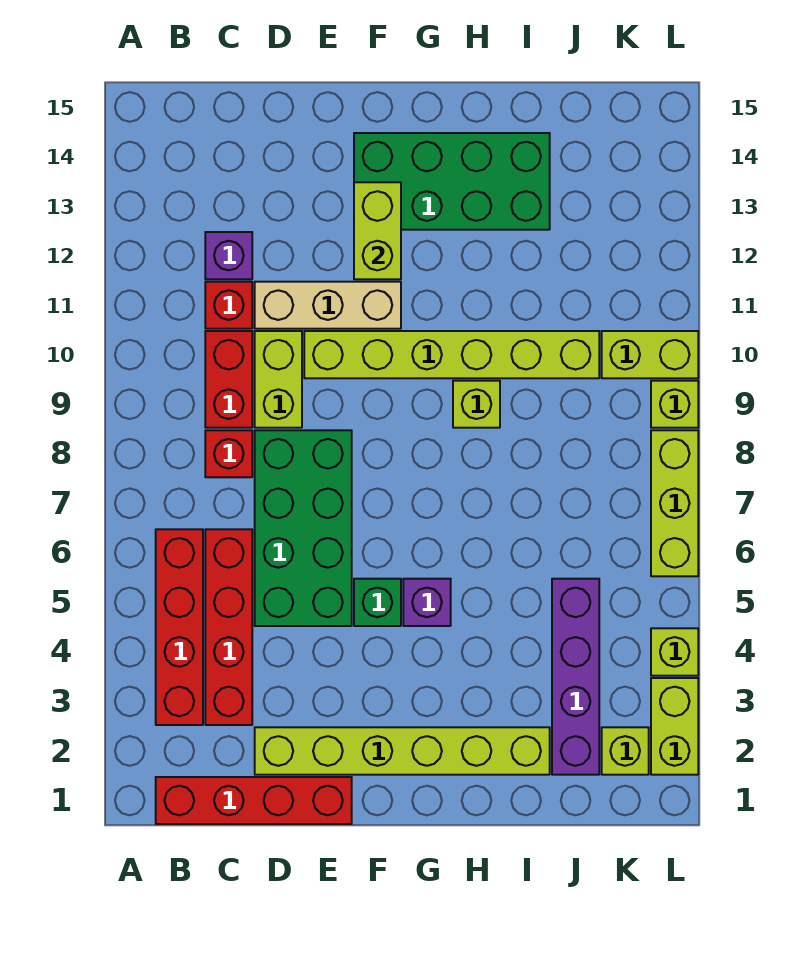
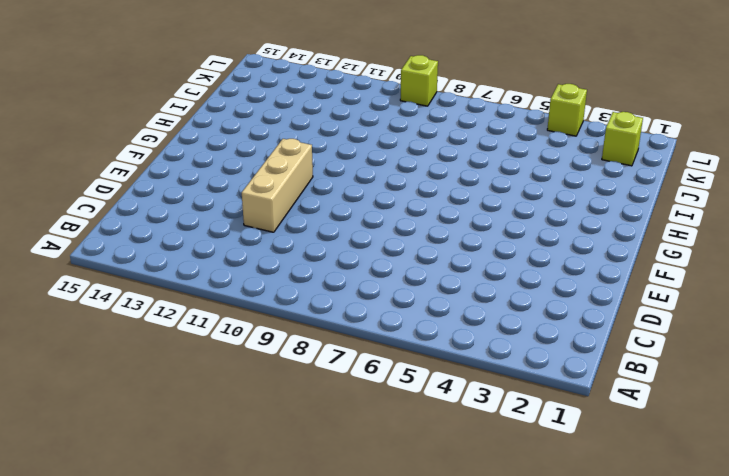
none -> red 1x4 brick [156,777,352,824]
none -> red 1x4 brick [156,529,203,725]
none -> red 1x4 brick [205,529,252,725]

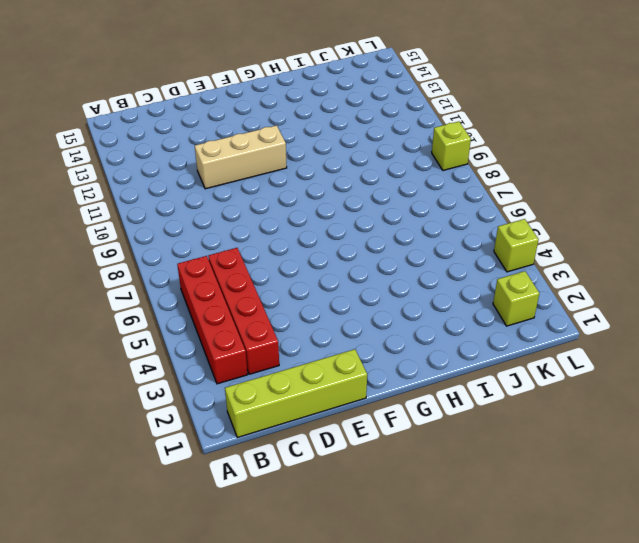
lime 1x4 brick [225,349,367,438] -> red 1x4 brick [156,777,352,824]
none -> red 1x1 brick [205,430,252,477]
none -> red 1x2 brick [205,331,252,428]
none -> red 1x1 brick [205,282,252,329]

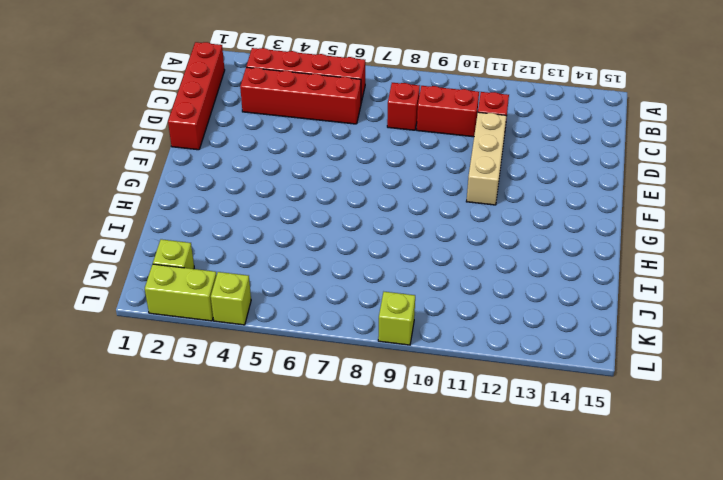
none -> purple 1x1 brick [205,232,252,279]
none -> lime 1x6 brick [255,727,550,775]
none -> green 2x4 brick [255,430,352,626]

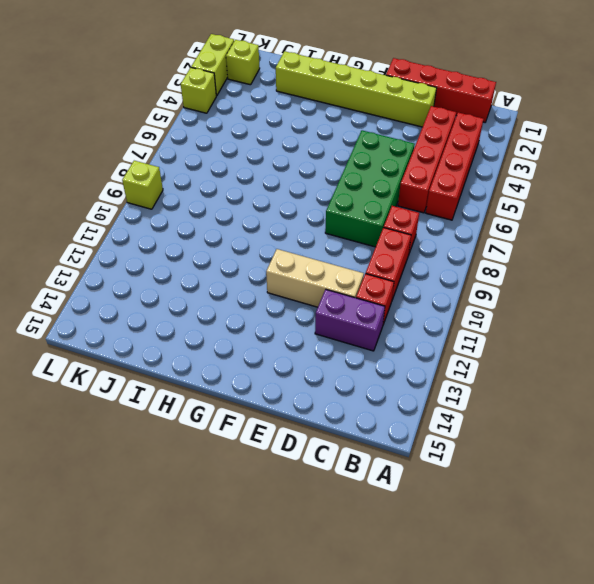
purple 1x2 brick [315,289,385,351] -> purple 1x1 brick [205,232,252,279]
none -> lime 1x2 brick [255,331,302,428]
none -> lime 1x6 brick [304,331,599,378]
none -> green 1x1 brick [354,579,401,626]

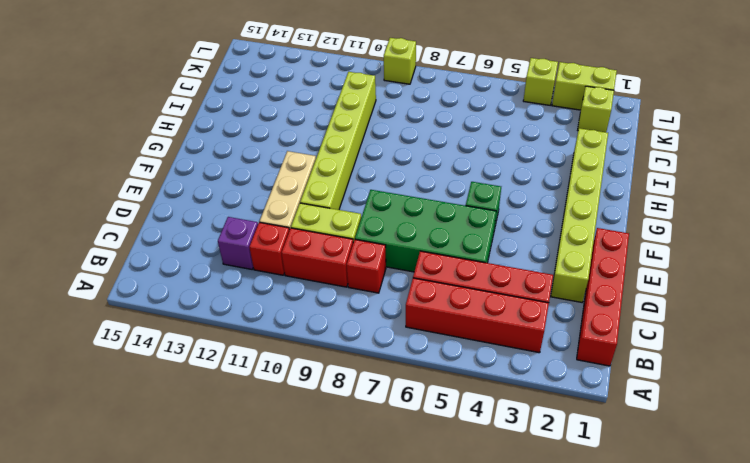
none -> green 2x4 brick [354,133,550,230]
none -> purple 1x1 brick [403,579,451,626]
none -> lime 1x1 brick [453,381,500,428]

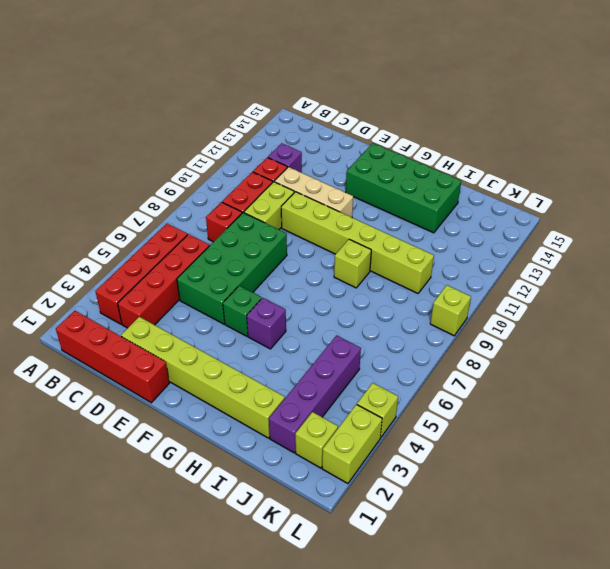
none -> lime 1x2 brick [602,331,698,378]
none -> lime 1x3 brick [651,430,698,576]
none -> lime 1x2 brick [354,182,401,279]

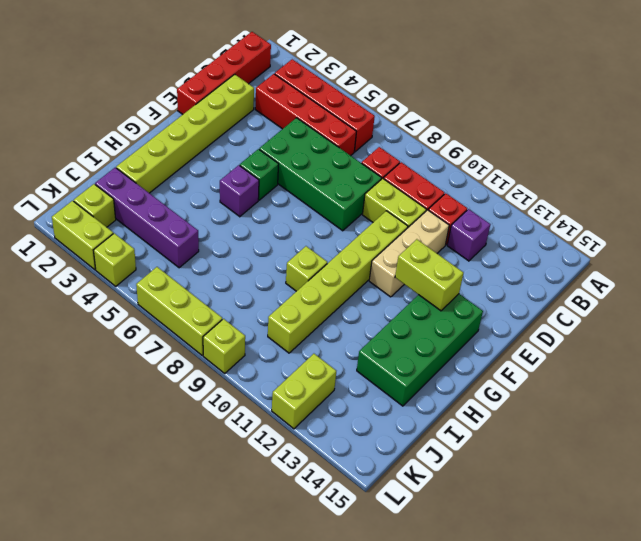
lime 1x2 brick [272,354,336,429] -> lime 1x2 brick moved to [602,331,698,378]

